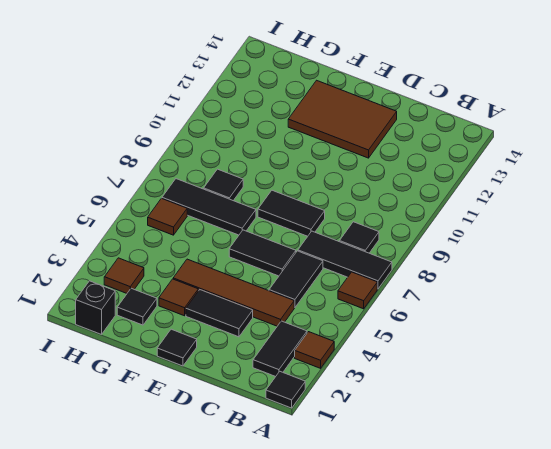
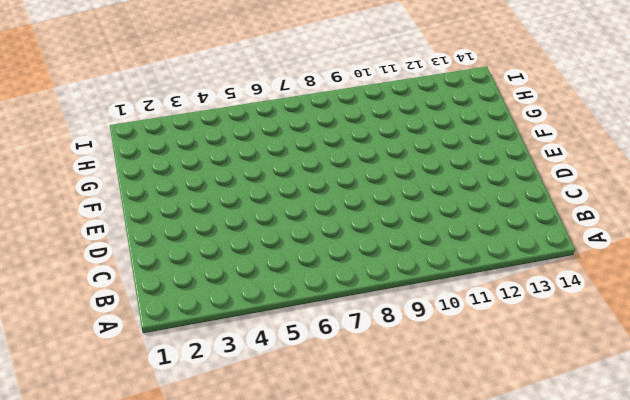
none -> black 1x1 tile [266,372,305,408]
none -> brown 1x1 tile [295,332,334,368]
none -> brown 1x1 tile [338,272,377,309]

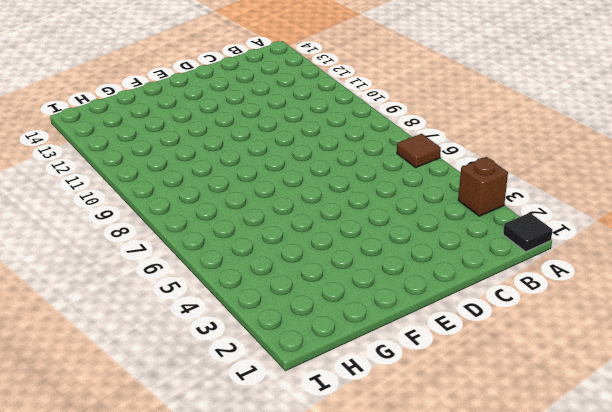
brown 1x1 brick [458,157,508,216] -> brown 1x1 tile [295,332,334,368]
none -> black 1x3 tile [298,231,392,289]
none -> black 1x2 tile [253,321,307,377]
none -> black 1x1 tile [339,222,379,253]

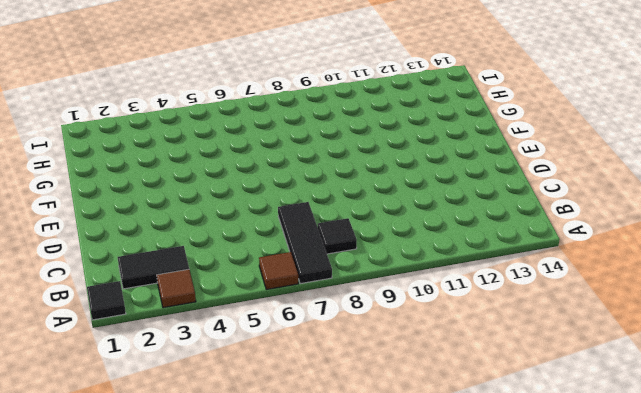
none -> brown 1x4 tile [173,259,294,326]
none -> black 1x2 tile [269,251,323,308]
none -> black 1x2 tile [186,290,253,337]

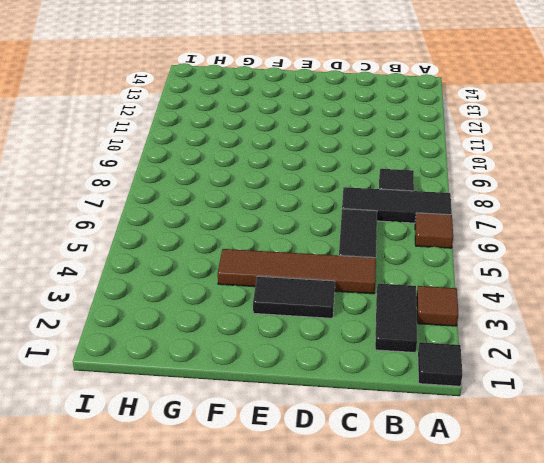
none -> black 1x2 tile [229,230,296,276]
none -> black 1x2 tile [258,190,325,236]
none -> brown 2x3 tile [288,80,397,158]

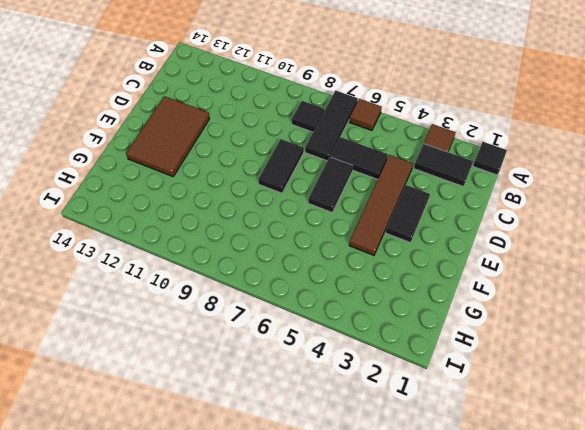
none -> black 1x1 tile [157,329,197,366]
none -> brown 1x1 tile [159,279,198,316]
none -> black 1x3 tile [162,179,256,235]

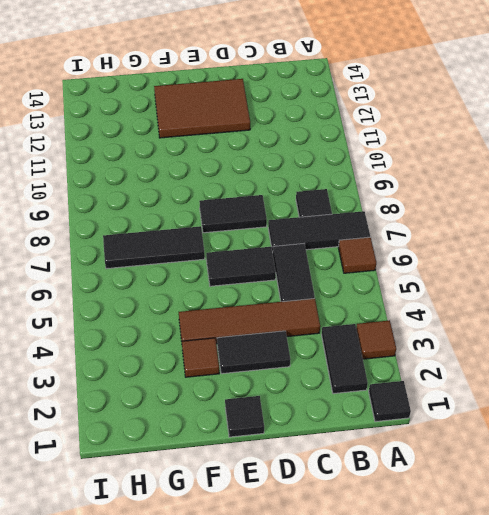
none -> black 1x1 tile [117,288,157,325]
none -> black 1x1 tile [204,169,243,201]
none -> black 1x1 brick [76,281,115,334]

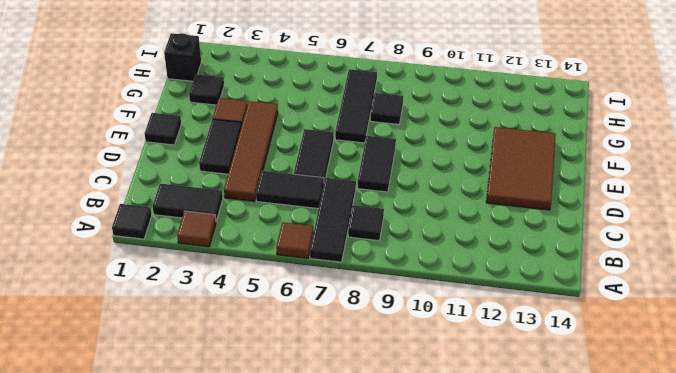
none -> brown 1x1 tile [104,258,144,293]
none -> brown 1x1 tile [148,198,187,235]

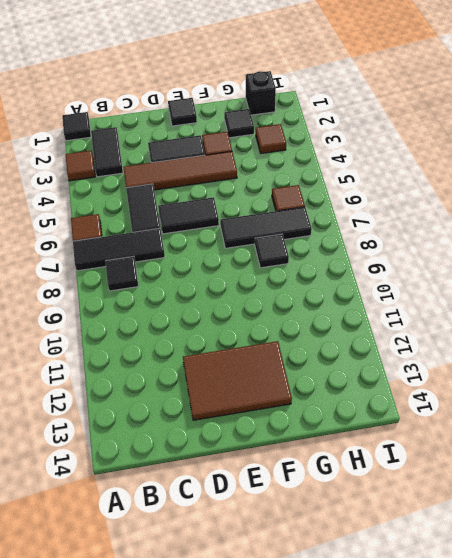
none -> black 1x2 tile [258,190,325,236]

